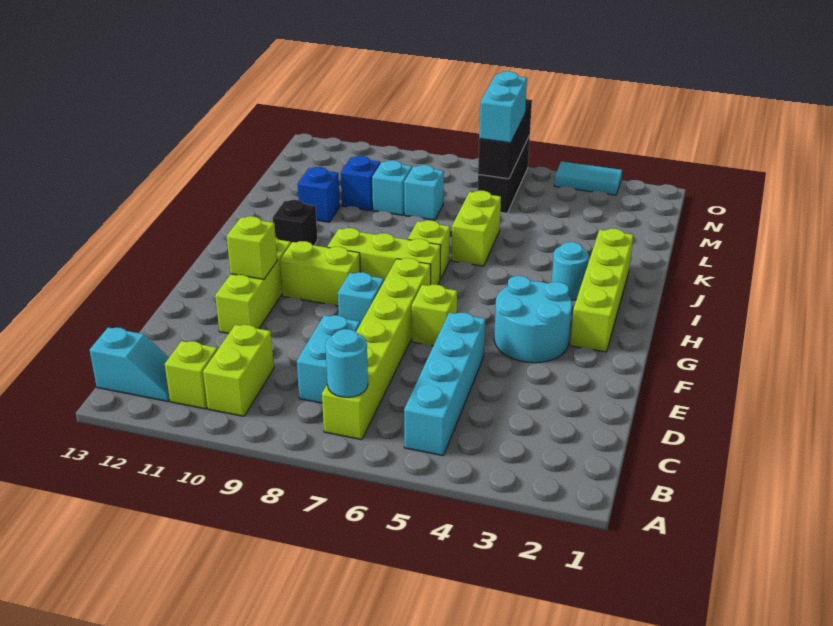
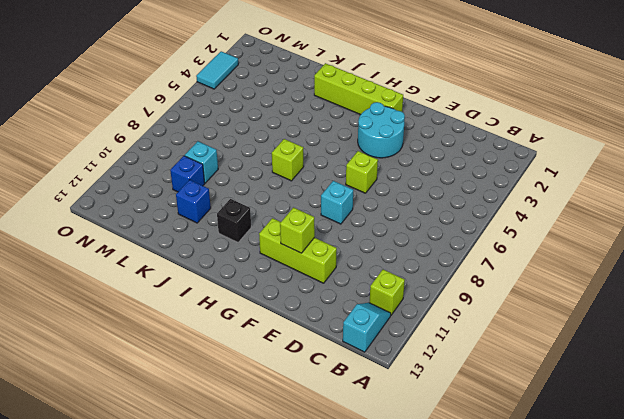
none -> cyan 1x4 brick [404,312,486,456]
none -> lime 1x6 brick [322,258,431,440]
none -> lime 1x2 brick [203,325,274,416]

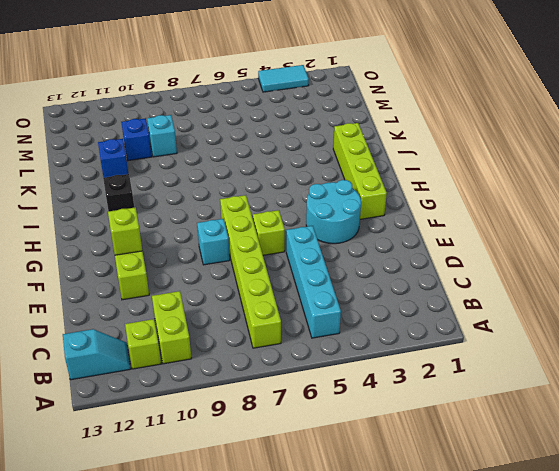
none -> cyan 1x2 brick [297,315,360,403]
none -> lime 1x2 brick [280,241,360,306]
none -> lime 1x3 brick [327,228,441,285]

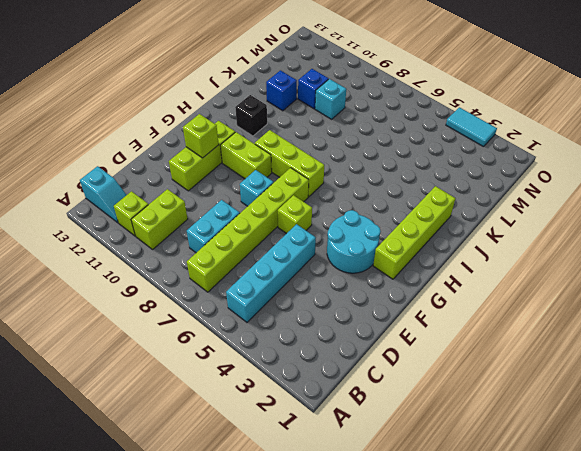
none -> cyan 1x1 round brick [552,242,589,300]
none -> lime 1x1 brick [408,220,450,279]
none -> lime 1x2 brick [451,191,501,266]

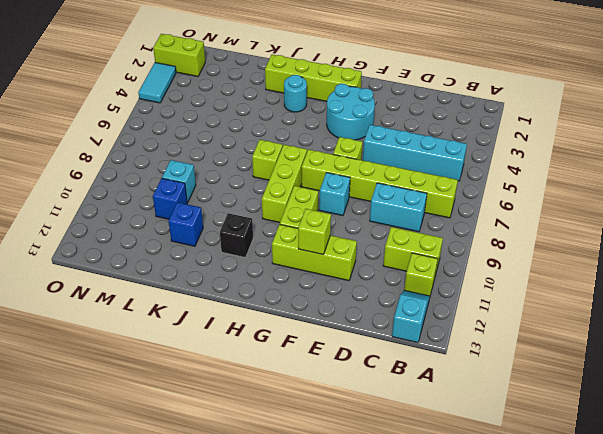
lime 1x2 brick [153,34,205,76] -> lime 1x2 brick moved to [451,191,501,266]
none -> cyan 1x1 brick [404,165,444,220]
none -> black 1x3 brick [477,135,530,213]
none -> cyan 1x1 round brick [325,329,368,397]

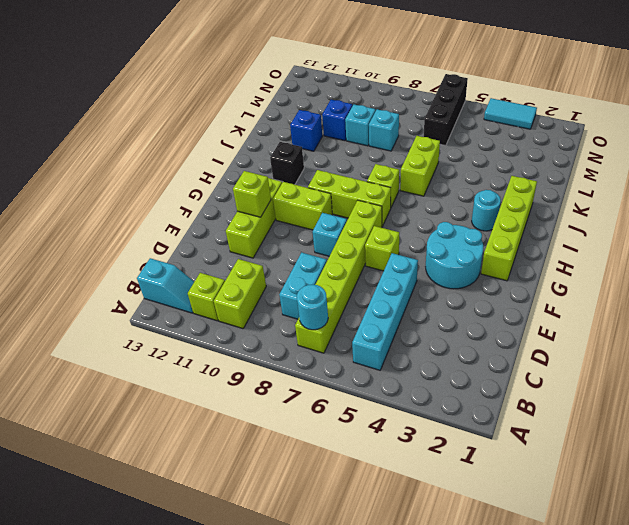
none -> black 1x3 brick [478,99,532,179]
none -> cyan 1x2 brick [479,71,527,143]

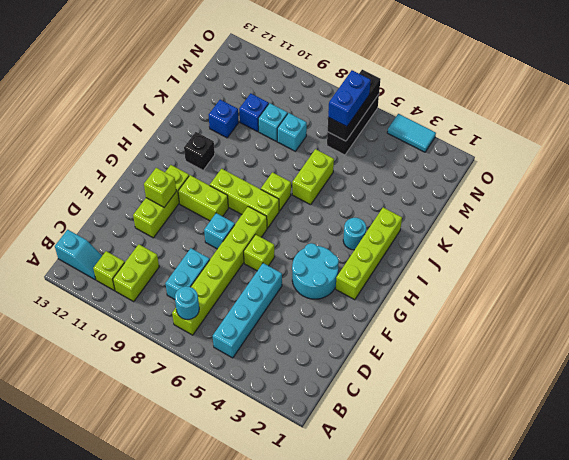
blue 1x2 brick [328,70,371,127] -> cyan 1x2 brick [479,71,527,143]

